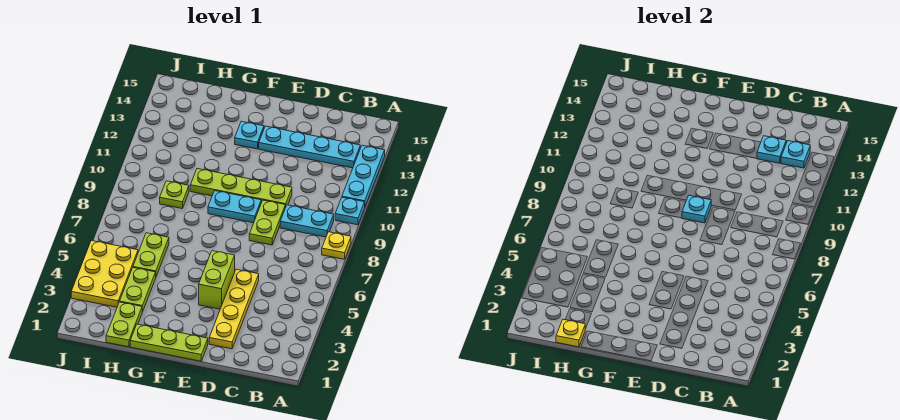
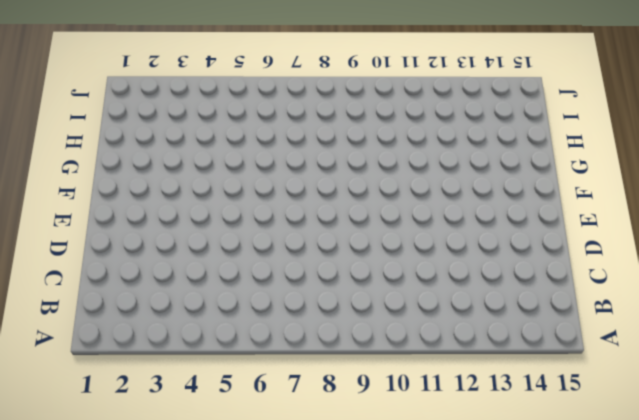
none -> yellow 1x1 plate [322,232,351,259]
none -> cyan 1x1 plate [335,197,365,225]
none -> cyan 1x3 plate [342,145,385,206]

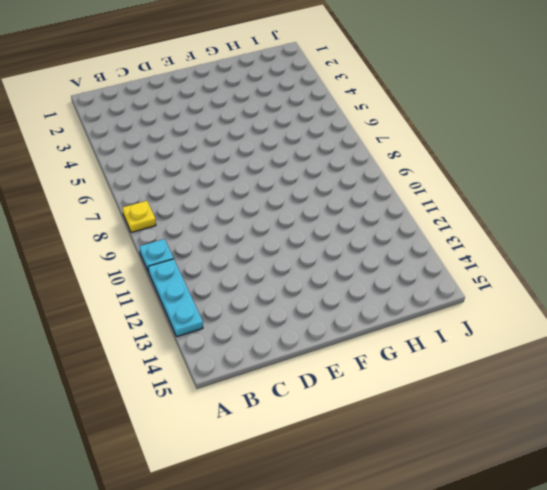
none -> cyan 1x2 plate [280,205,334,237]
none -> cyan 1x4 plate [259,126,360,168]
none -> yellow 1x4 plate [209,269,259,349]

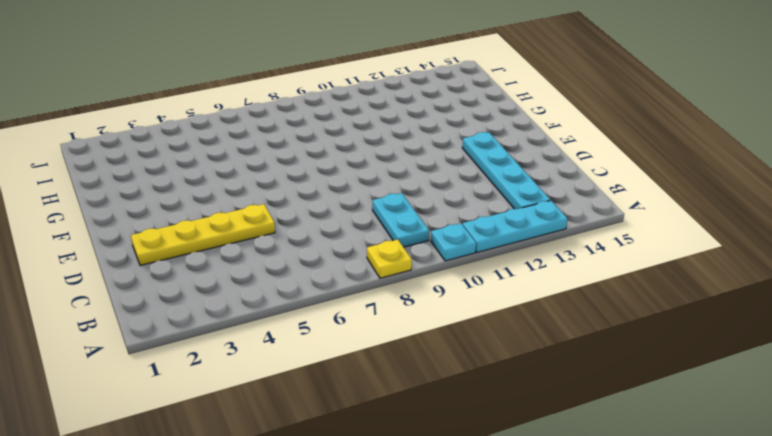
none -> lime 1x2 plate [249,200,285,245]
none -> lime 1x4 plate [190,169,292,207]
none -> lime 1x3 plate [130,324,208,361]

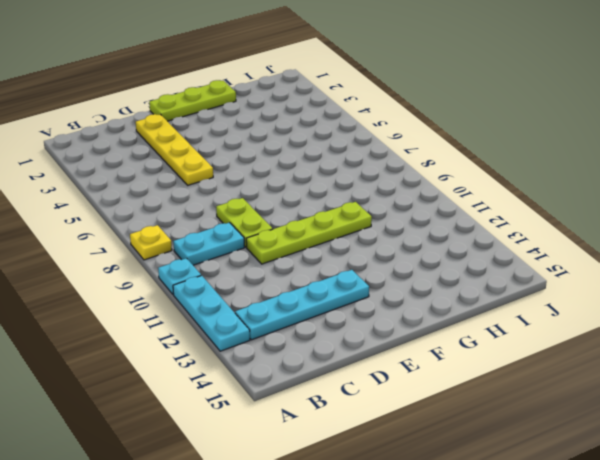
none -> lime 1x2 brick [199,251,235,309]
none -> cyan 1x2 plate [208,191,261,223]
none -> cyan 1x1 plate [235,121,264,149]

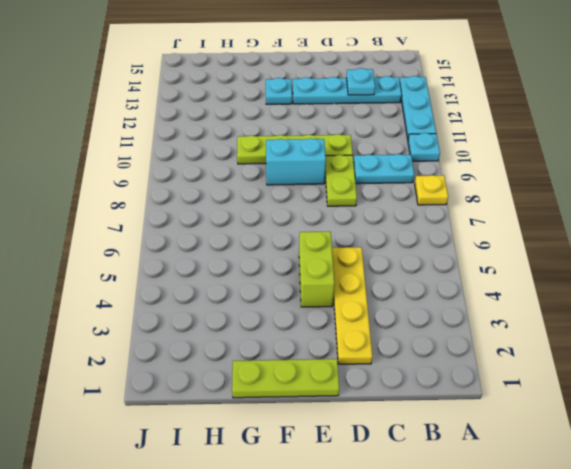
cyan 1x2 brick [266,138,326,185] -> cyan 1x2 plate [208,191,261,223]
none -> lime 1x2 plate [106,302,142,347]
none -> lime 1x2 plate [120,268,156,312]
none -> lime 1x2 plate [133,233,169,276]

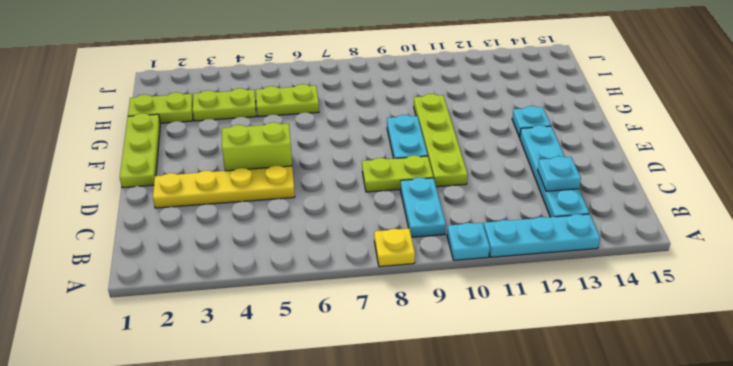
none -> lime 1x1 plate [160,181,189,208]
none -> yellow 2x3 plate [71,241,138,307]
none -> cyan 1x1 plate [781,141,810,168]

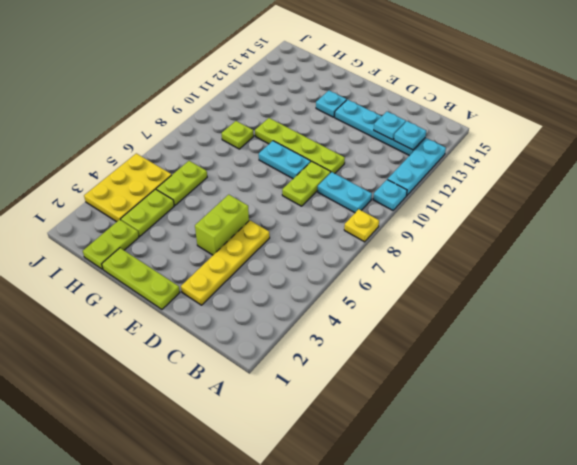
none -> cyan 1x1 plate [682,195,711,223]
none -> yellow 1x1 plate [556,319,585,347]

